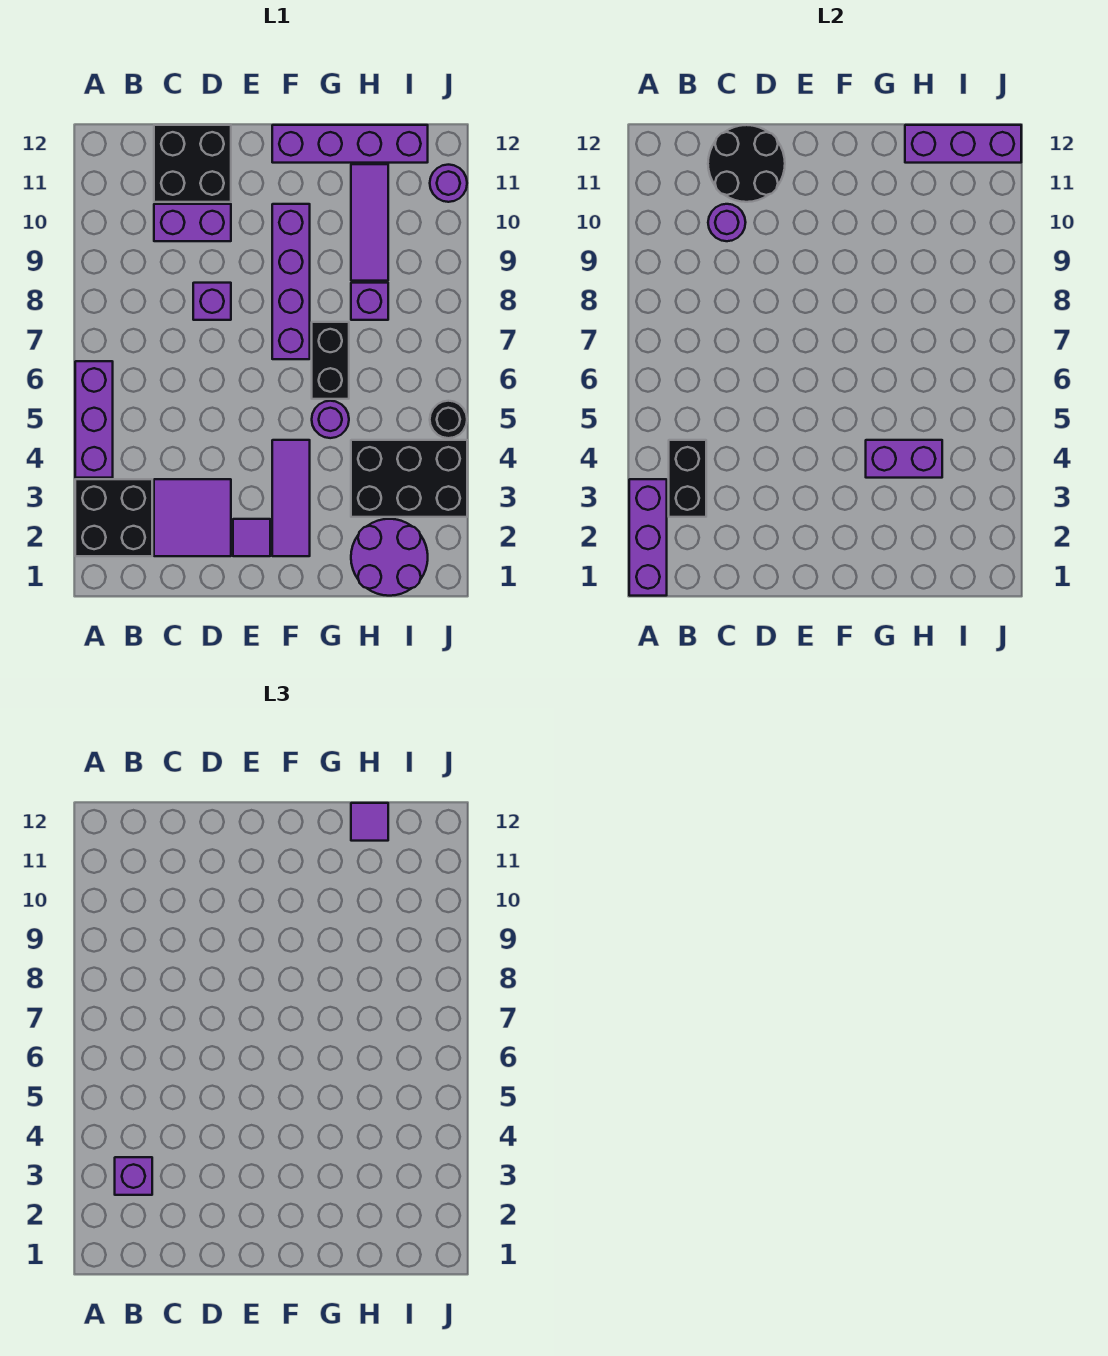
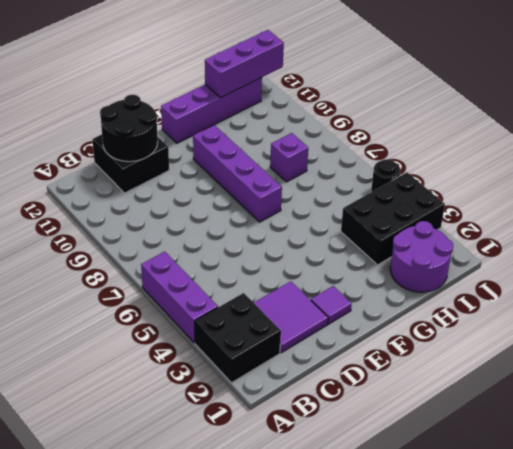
none -> purple 1x2 brick [154,204,231,241]
none -> purple 1x1 brick [193,283,231,320]
none -> purple 1x3 tile [272,440,310,556]

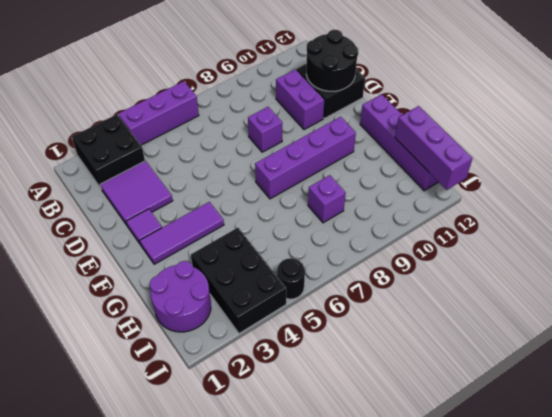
none -> purple 1x1 round brick [312,401,349,438]
none -> black 1x2 brick [312,322,349,399]
none -> purple 1x3 tile [351,164,388,281]

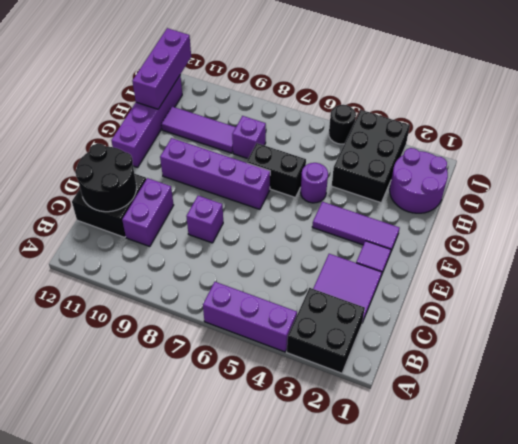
none -> purple 1x1 round brick [430,165,467,202]
none -> purple 1x3 brick [629,479,667,596]
none -> black 1x2 brick [669,440,706,517]

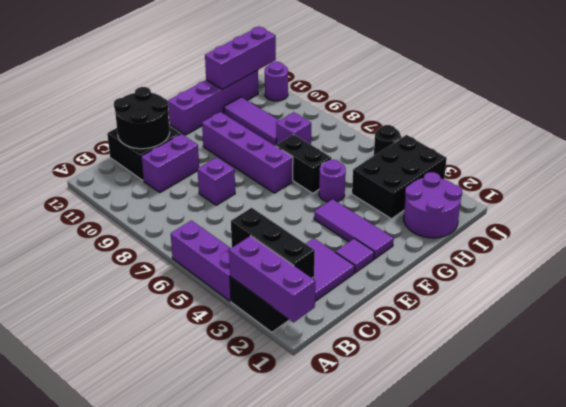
black 1x3 brick [231,208,315,278] -> black 1x2 brick [669,440,706,517]
none -> purple 1x1 round brick [708,204,746,241]
none -> purple 1x2 brick [866,440,942,478]
none -> purple 1x1 brick [115,1157,152,1195]

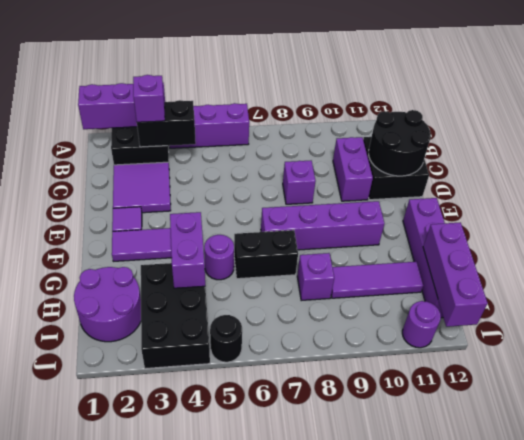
none -> purple 1x1 round brick [708,204,746,241]
none -> purple 1x1 tile [351,803,388,841]

